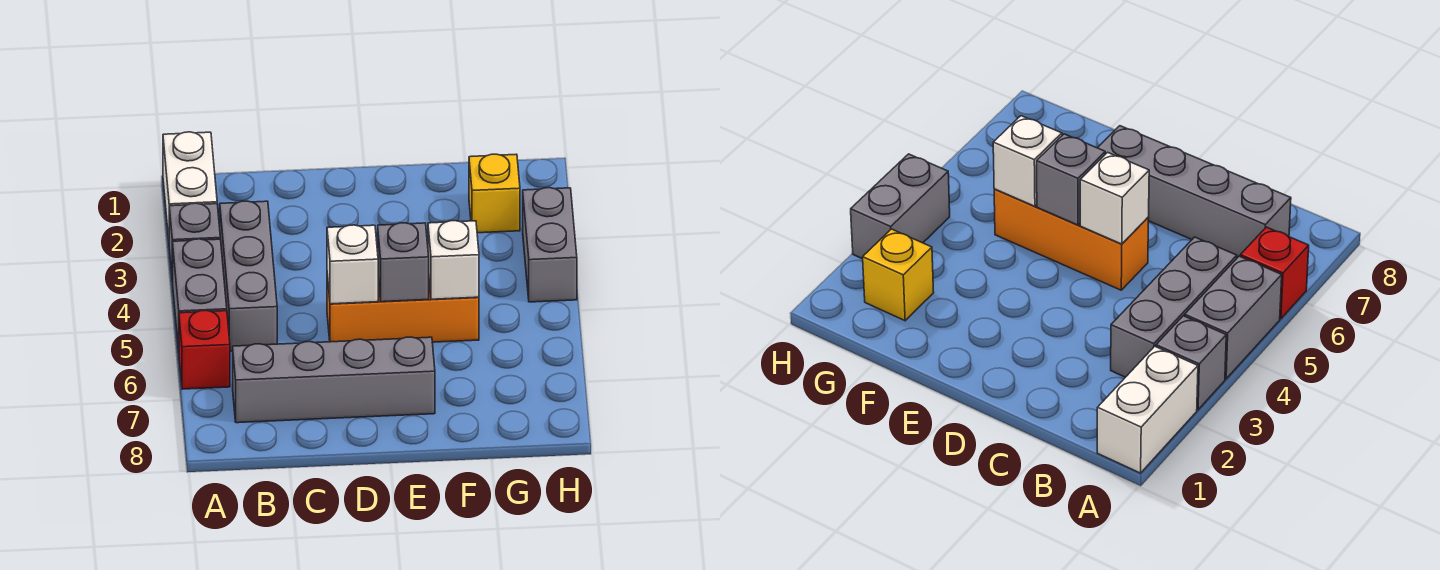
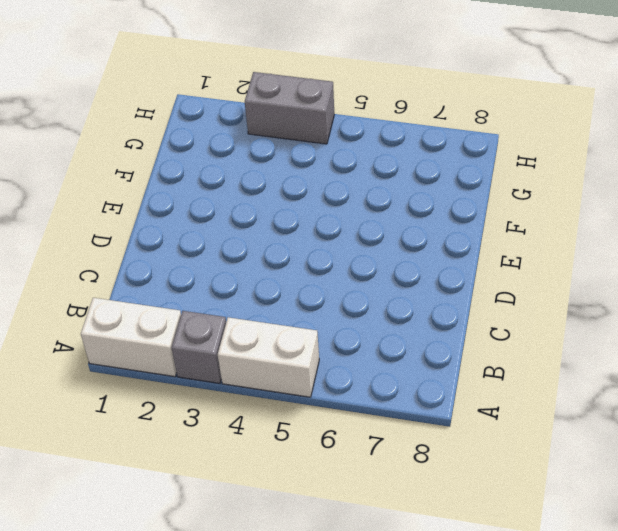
white 1x2 brick [218,317,319,397] -> grey 1x2 brick [173,239,227,351]
none -> red 1x1 brick [179,310,230,389]
none -> grey 1x3 brick [220,201,277,351]
none -> grey 1x4 brick [233,337,435,423]

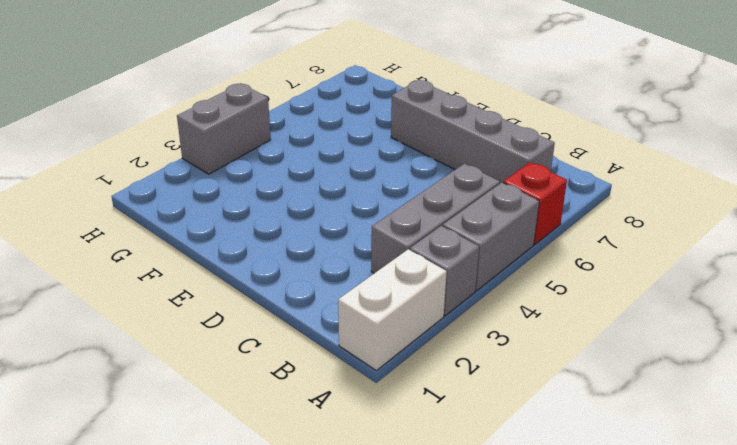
none -> orange 1x3 brick [327,275,479,342]
none -> yellow 1x1 brick [469,154,520,233]
none -> white 1x1 brick [327,225,378,304]

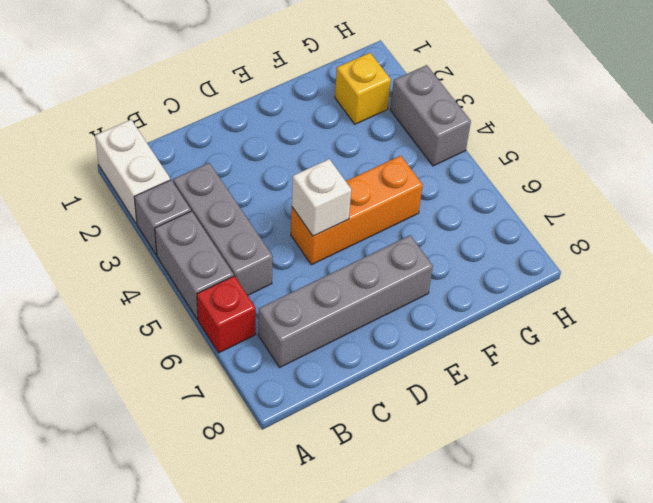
none -> grey 1x1 brick [378,223,429,302]
none -> white 1x1 brick [428,221,479,299]

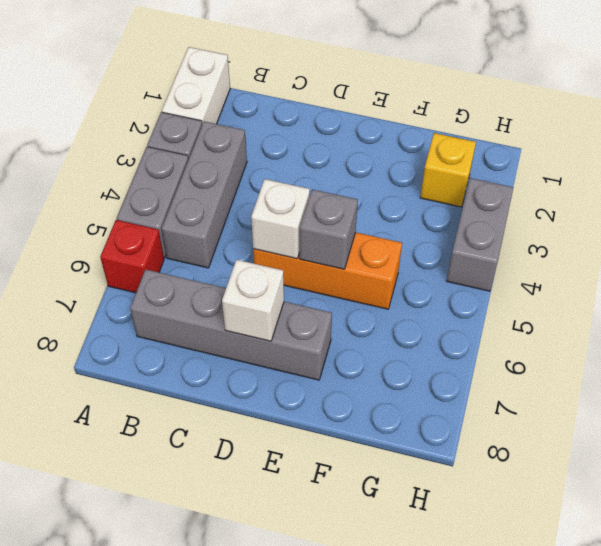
white 1x1 brick [222,260,284,341] -> white 1x1 brick moved to [428,221,479,299]

